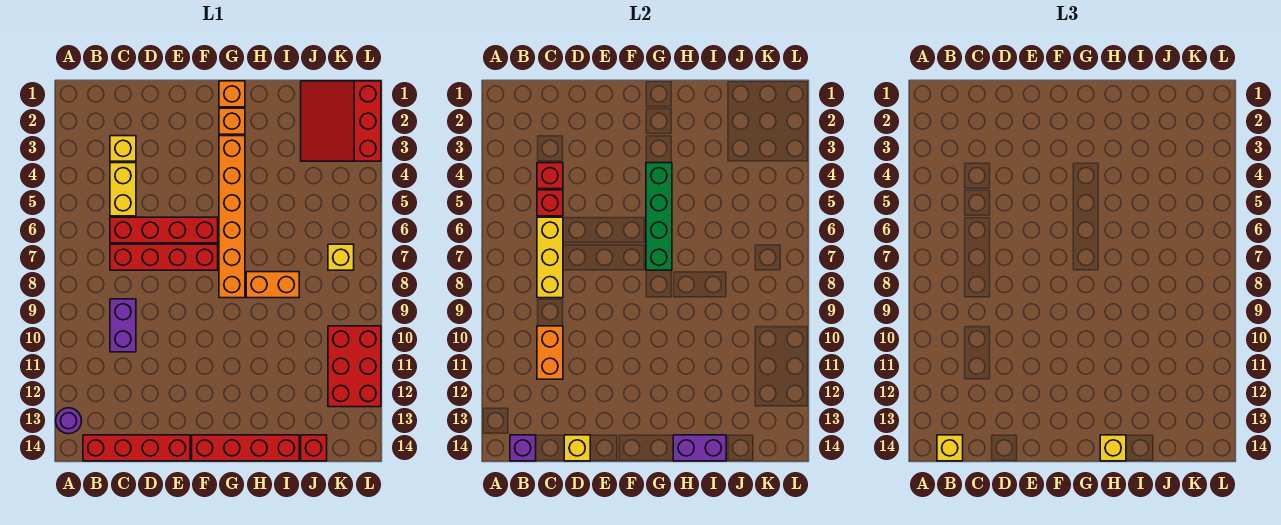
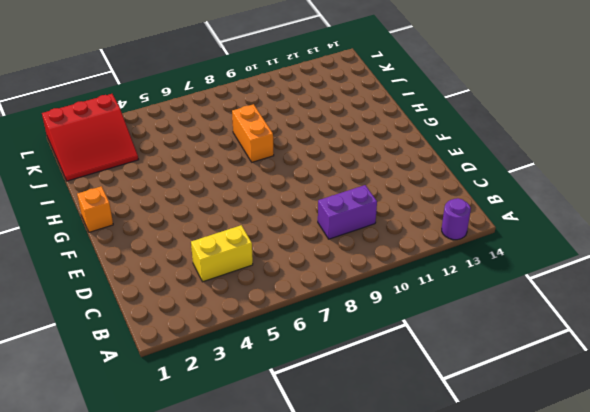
none -> red 1x4 brick [83,435,190,461]
none -> yellow 1x1 brick [110,136,136,161]
none -> red 1x4 brick [110,217,218,243]

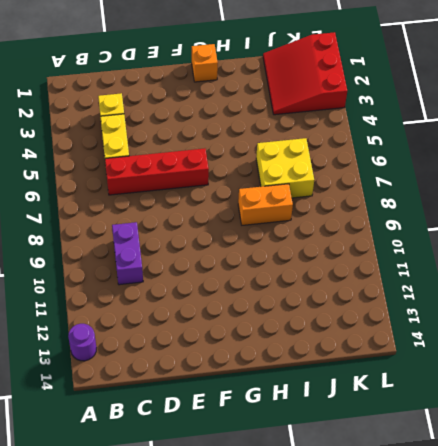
yellow 2x2 brick [256,138,314,198] -> none
none -> red 1x4 brick [83,435,190,461]
none -> red 1x4 brick [110,244,218,270]
none -> red 1x4 brick [192,435,299,461]

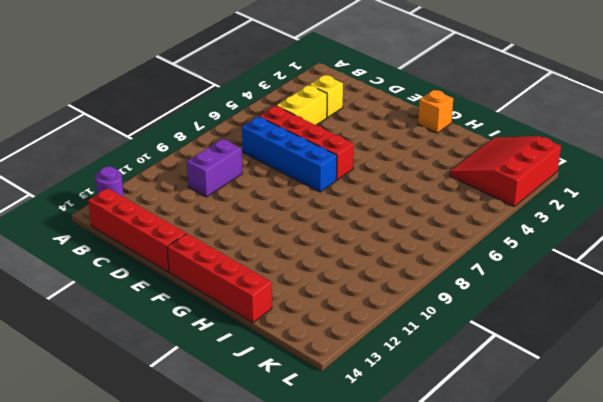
blue 1x4 brick [242,117,337,192] -> red 1x4 brick [110,244,218,270]
none -> orange 1x1 brick [219,108,245,134]
none -> orange 1x6 brick [219,136,245,298]
none -> orange 1x2 brick [246,272,299,298]

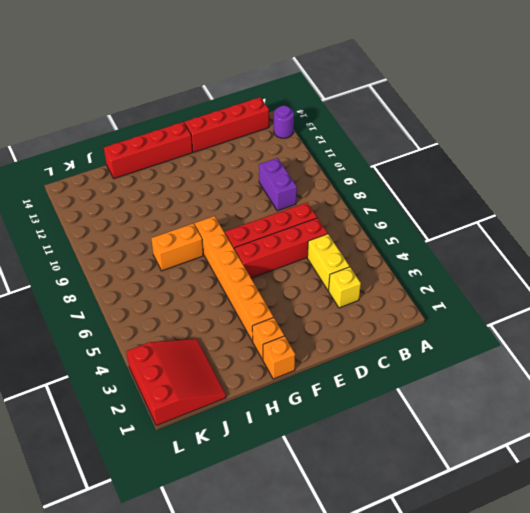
none -> red 1x1 brick [301,435,327,461]
none -> yellow 1x1 brick [328,244,354,270]
none -> red 2x3 brick [328,326,381,407]

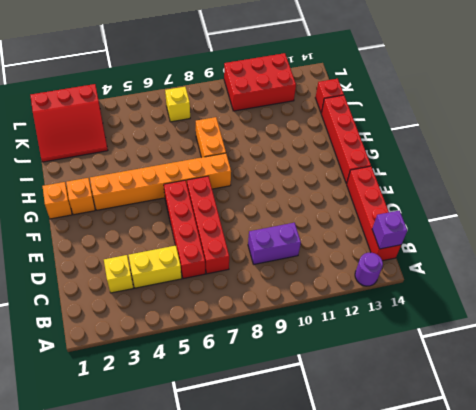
none -> red 1x1 brick [537,163,563,189]
none -> red 1x1 brick [537,190,563,216]
none -> yellow 1x3 brick [537,217,563,298]

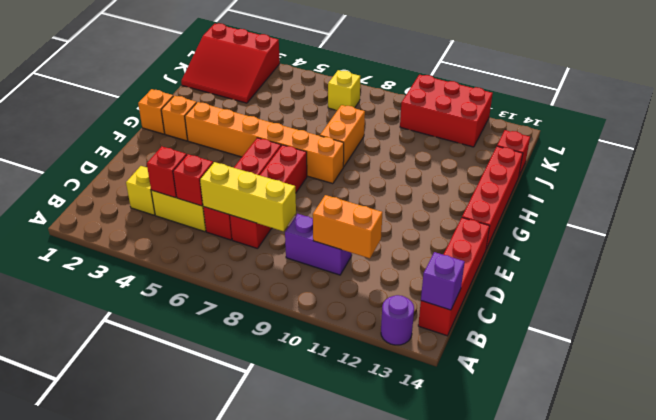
none -> yellow 1x1 brick [564,435,590,461]
none -> green 1x4 brick [646,163,672,270]
none -> purple 1x2 brick [673,435,726,461]

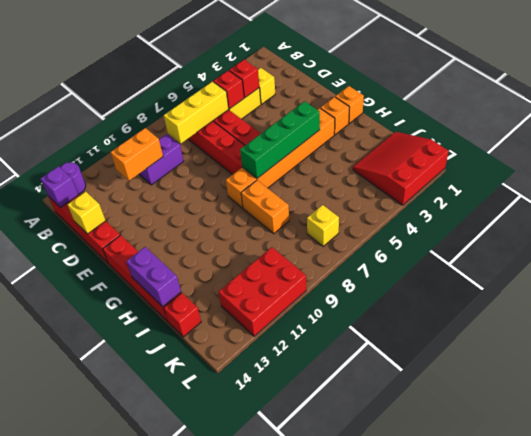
none -> yellow 1x1 brick [937,435,963,461]
none -> yellow 1x1 brick [1100,435,1126,461]

